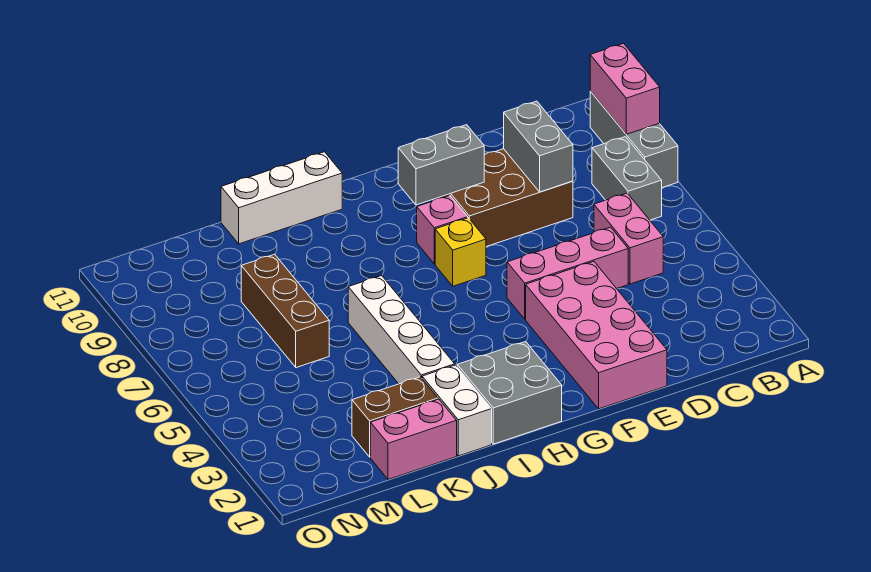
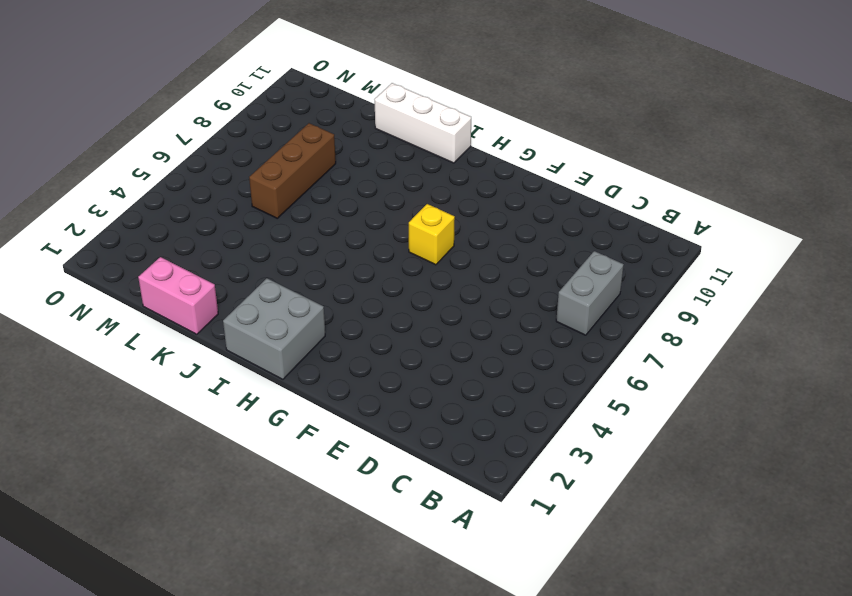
none -> grey 1x3 brick [590,91,678,188]
none -> pink 1x2 brick [594,193,663,284]
none -> pink 1x3 brick [507,227,628,319]

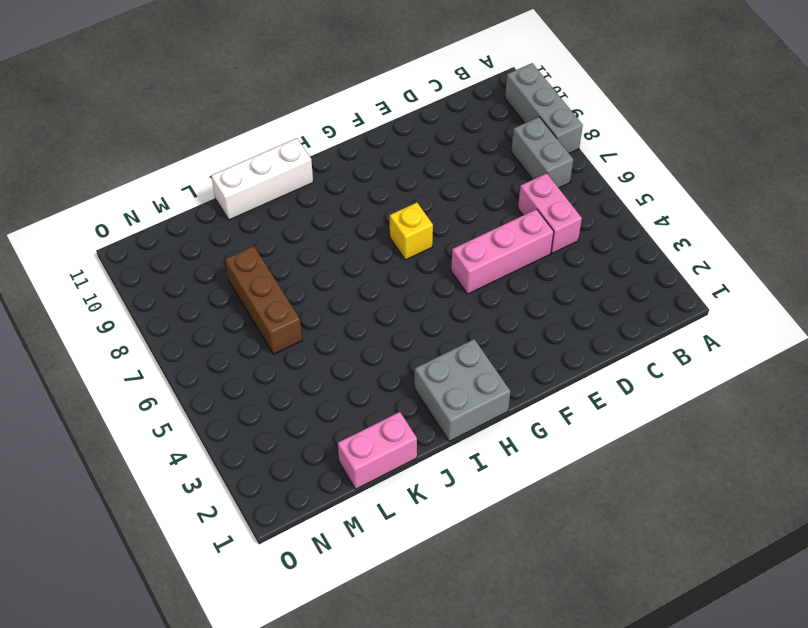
none -> brown 2x3 brick [433,149,573,247]
none -> pink 2x4 brick [526,262,667,409]
none -> pink 1x1 brick [417,196,468,264]

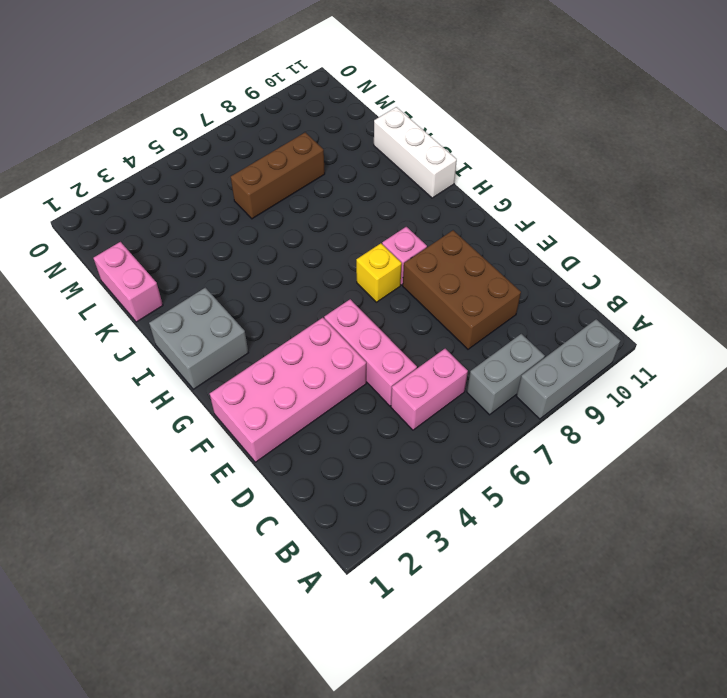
none -> white 1x2 brick [422,365,492,456]
none -> white 1x4 brick [348,276,455,384]
none -> brown 1x2 brick [352,377,438,457]

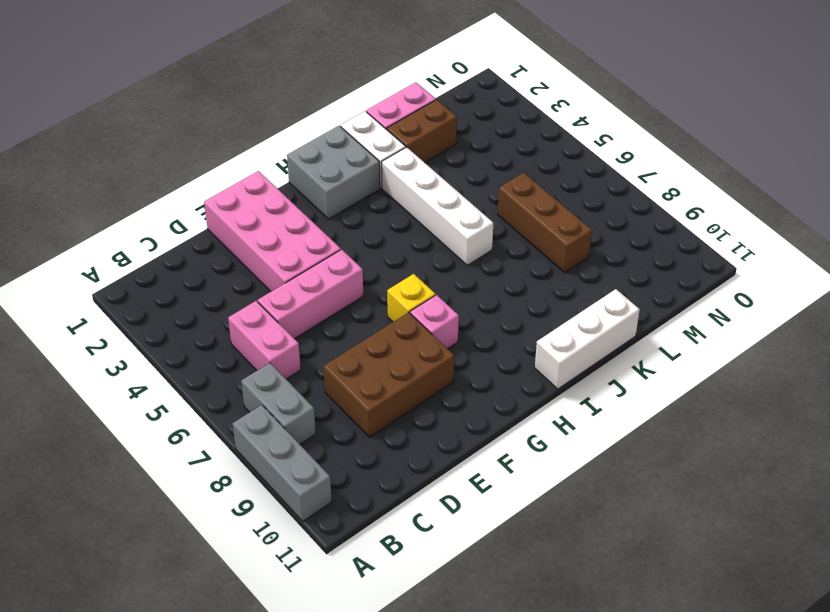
none -> pink 1x2 brick [590,44,660,134]
none -> grey 1x2 brick [504,101,573,192]
none -> grey 1x2 brick [398,125,484,205]

